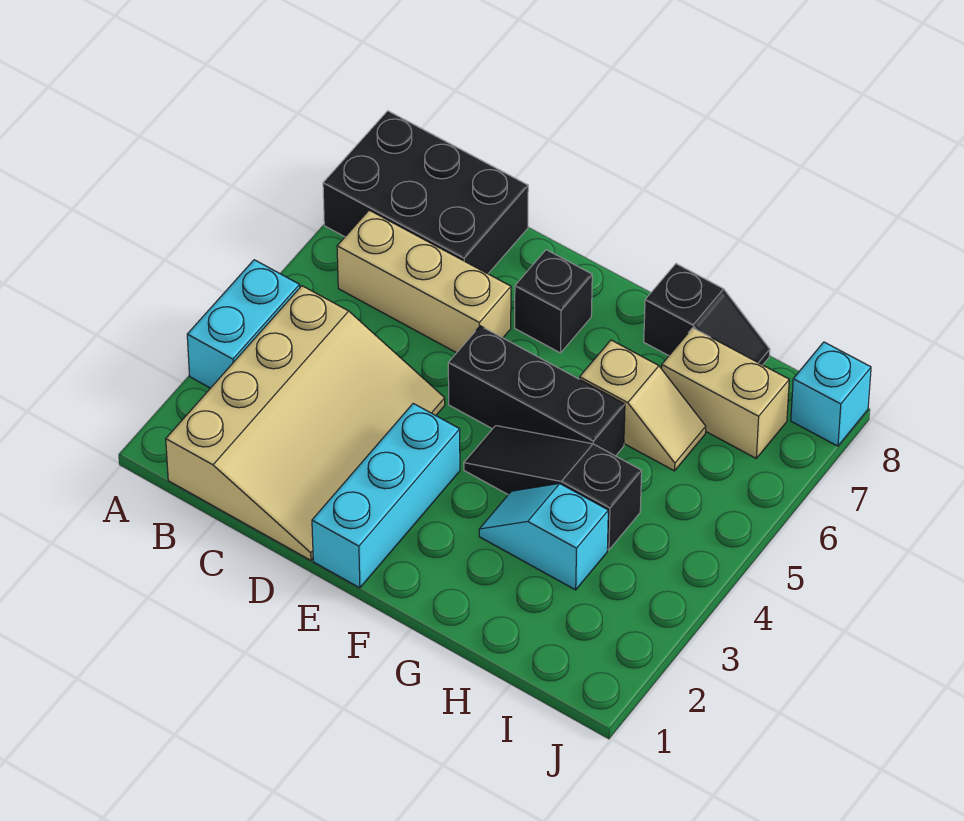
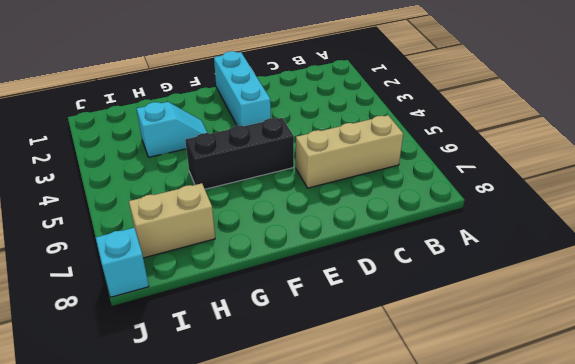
none -> cyan 1x2 brick [187,260,300,388]
none -> black 2x3 brick [323,111,528,274]
none -> tan 3x4 slope [166,286,445,560]

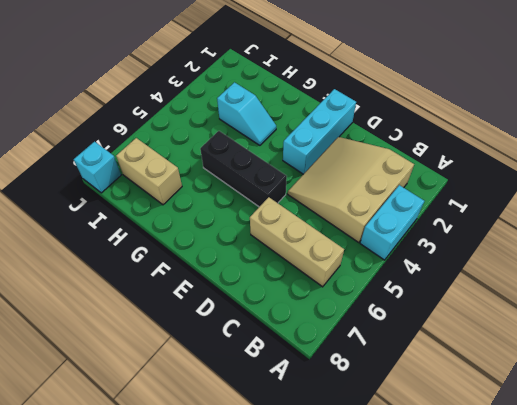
tan 3x3 slope [288,137,414,243] -> tan 3x4 slope [166,286,445,560]
none -> black 2x3 brick [323,111,528,274]
none -> black 1x1 brick [515,250,592,353]
none -> black 1x3 slope [464,426,642,550]

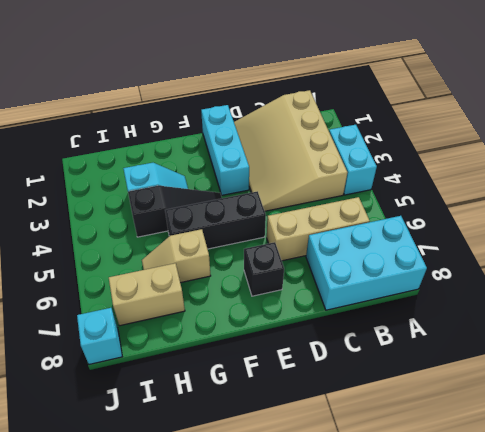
cyan 2x3 brick [306,216,427,310] -> black 2x3 brick [323,111,528,274]
none -> black 1x2 slope [644,264,770,365]

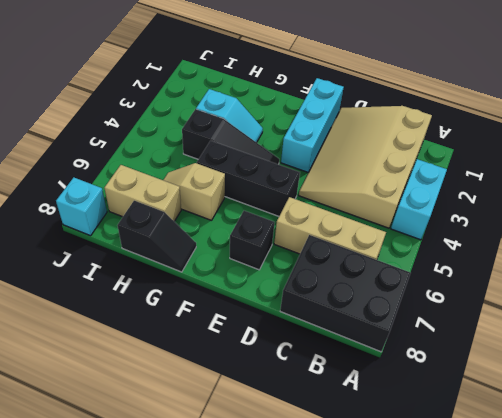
black 1x2 slope [117,201,196,272] -> black 1x2 slope turned to [644,264,770,365]

